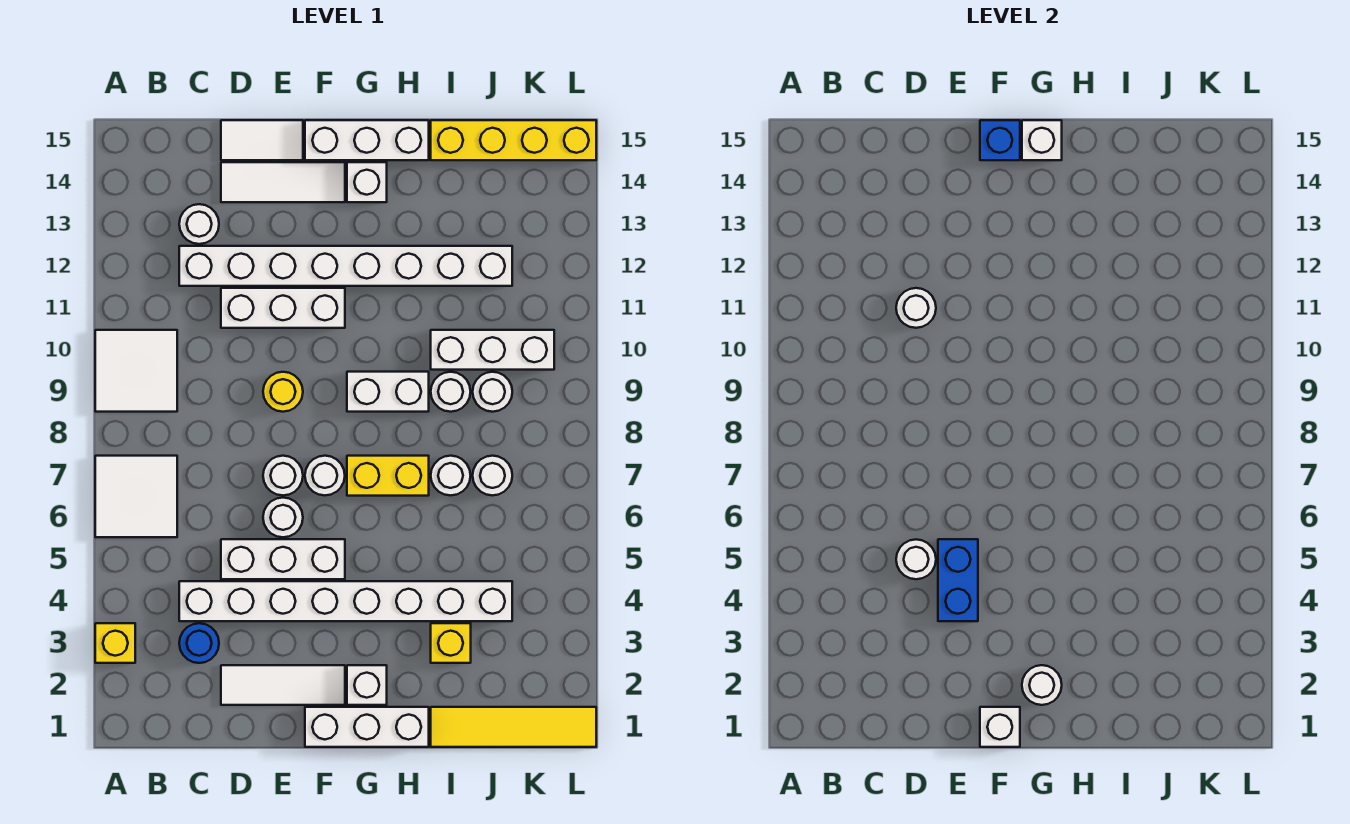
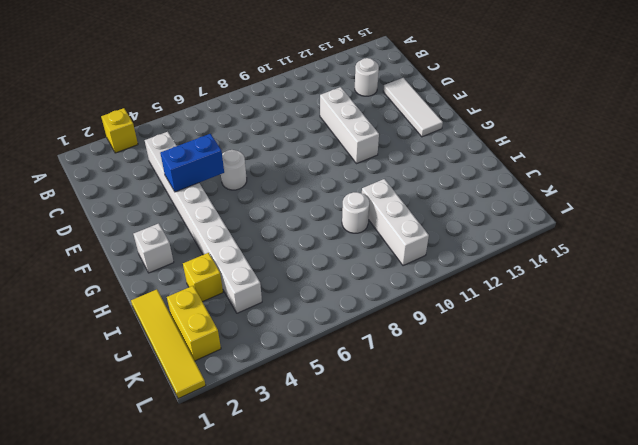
yellow 1x2 brick [167,286,221,361] -> yellow 1x2 brick moved to [347,456,429,496]
none -> white 2x2 tile [95,456,177,537]
none -> white 2x2 tile [95,330,177,412]
none -> blue 1x1 round brick [179,623,219,663]
none -> white 1x8 brick [179,246,512,286]

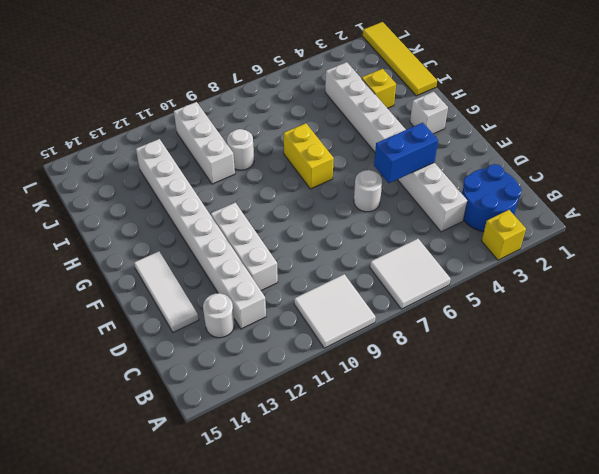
blue 2x2 round brick [462,164,522,232] -> blue 1x1 round brick [179,623,219,663]
none -> white 1x3 tile [221,665,345,705]
none -> white 1x3 brick [221,539,345,579]
none -> white 1x2 tile [221,120,303,160]
none -> white 1x1 round brick [263,456,303,495]

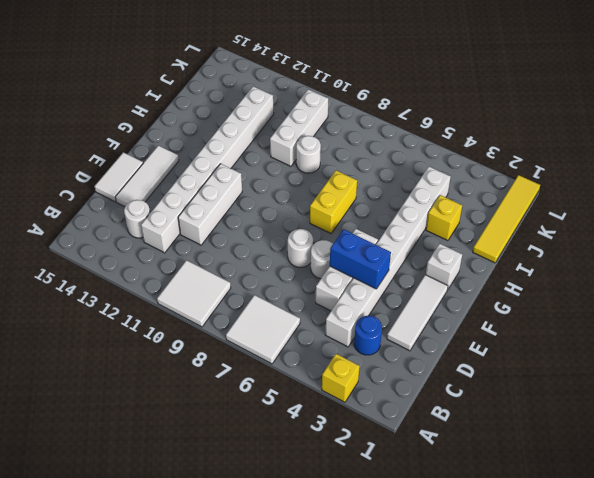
none -> yellow 1x1 round brick [263,372,303,412]
none -> white 1x3 brick [305,707,429,747]
none -> white 1x1 round brick [305,456,345,495]
none -> white 1x3 brick [305,120,429,160]

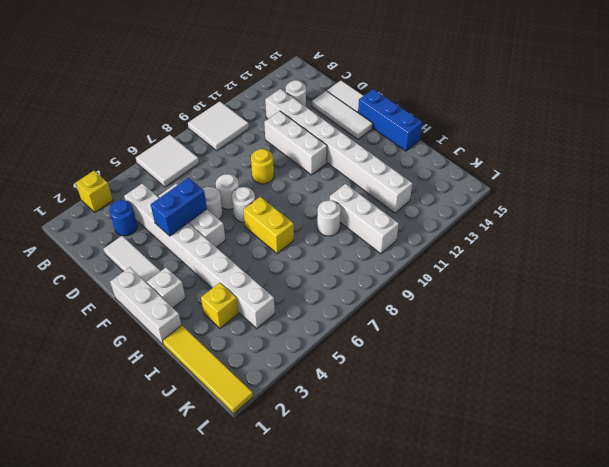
blue 1x3 brick [358,89,423,151] -> white 1x3 brick [305,120,429,160]
none -> white 1x2 brick [347,372,429,412]
none -> white 1x1 brick [347,162,387,202]
none -> white 1x1 round brick [431,456,471,495]
none -> yellow 1x4 brick [431,120,596,160]

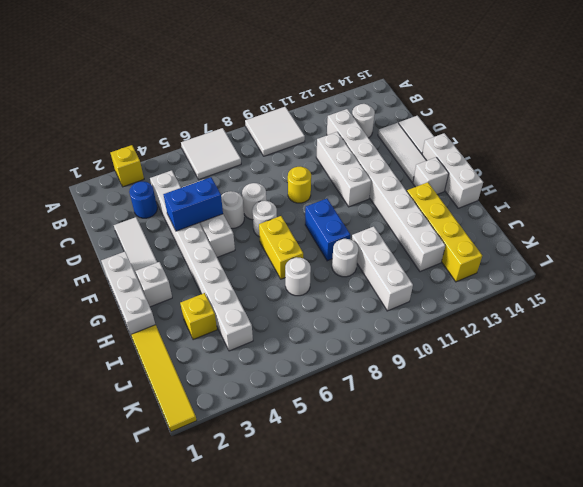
blue 1x2 brick [305,199,350,261] -> white 1x2 brick [347,372,429,412]
yellow 1x4 brick [407,182,482,282] -> yellow 1x4 brick moved to [431,120,596,160]
none -> white 1x1 round brick [473,456,512,495]
none -> white 1x1 round brick [473,372,512,412]
none -> white 1x1 round brick [896,540,936,579]
none -> white 1x1 round brick [896,288,936,328]

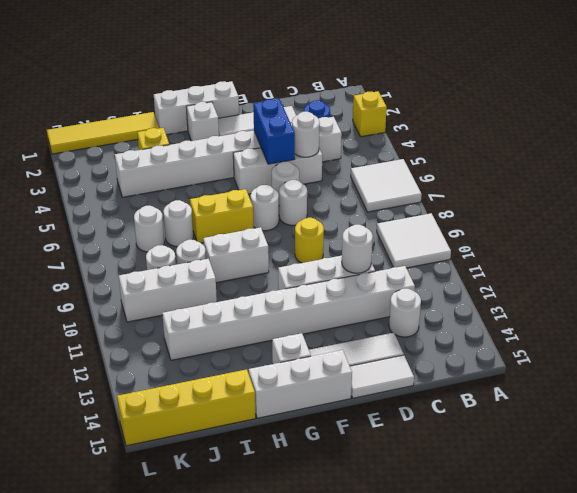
none -> white 1x1 brick [980,707,1020,747]
none -> blue 1x1 brick [980,120,1020,160]
none -> white 1x1 round brick [1022,665,1062,705]
none -> white 1x1 brick [1022,120,1062,160]

